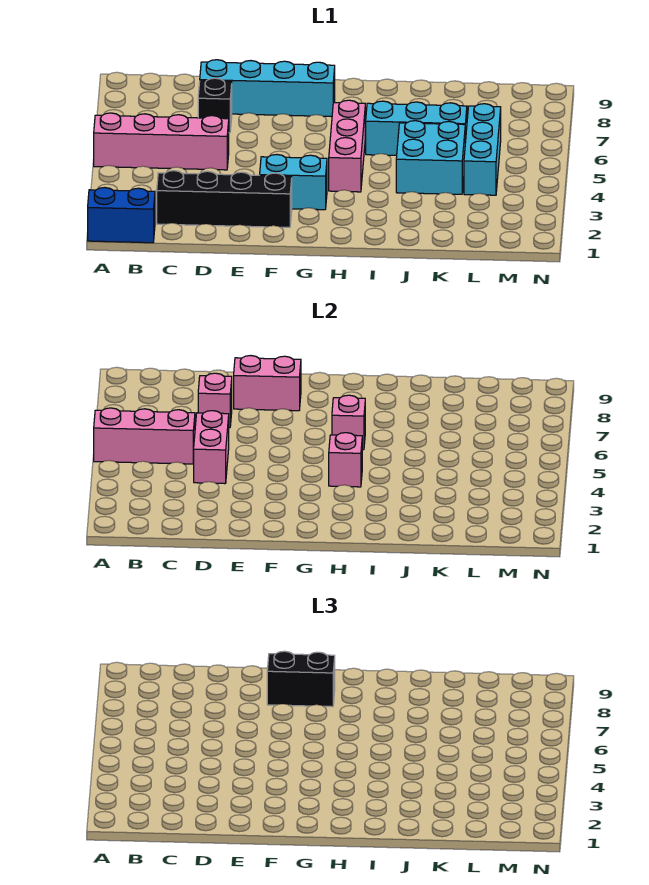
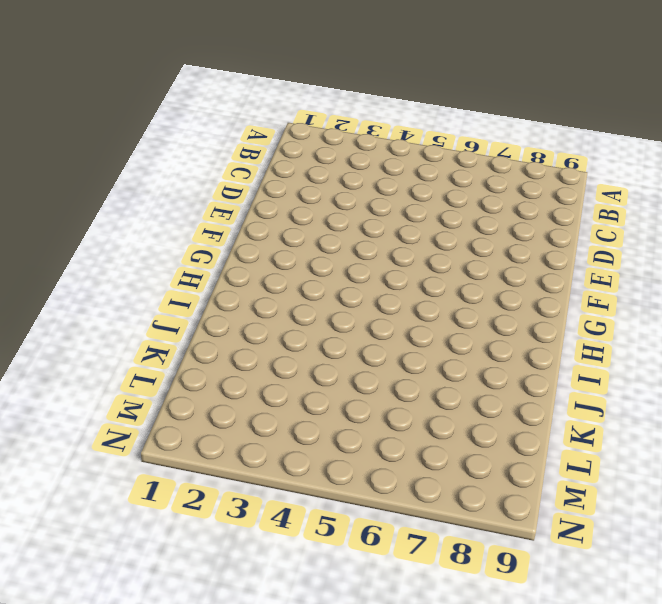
none -> blue 1x2 brick [88,188,155,243]
none -> pink 1x4 brick [94,113,229,170]
none -> black 1x4 brick [157,171,292,227]

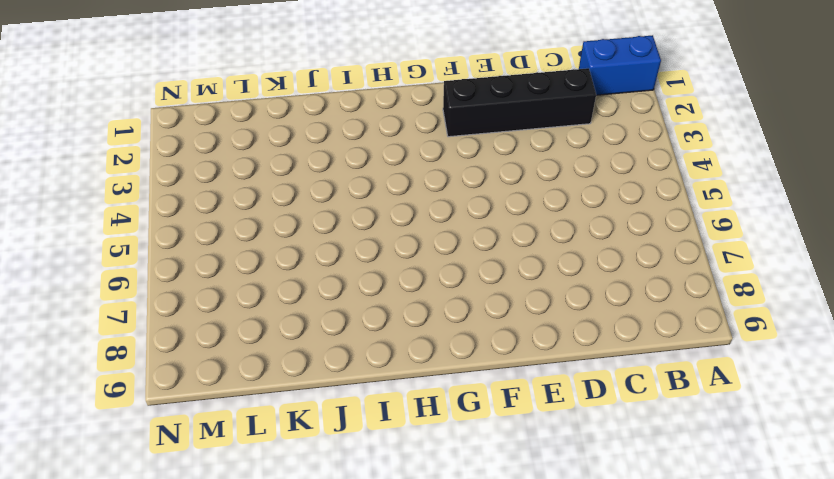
none -> pink 1x4 brick [94,113,229,170]
none -> black 1x1 brick [198,78,232,133]
none -> cyan 1x4 brick [200,60,335,117]

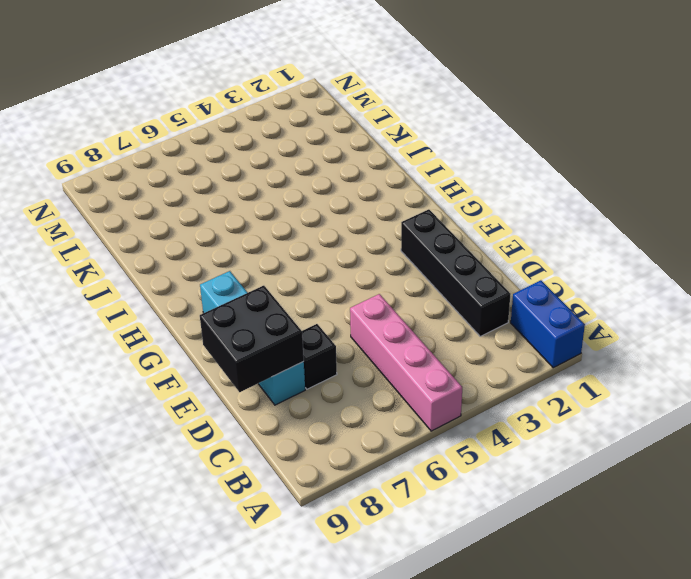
black 2x2 brick [200,286,304,392] -> pink 1x2 brick [234,356,301,411]
none -> cyan 1x2 brick [260,155,327,210]
none -> pink 1x3 brick [329,100,365,192]
none -> cyan 1x3 brick [366,101,467,155]

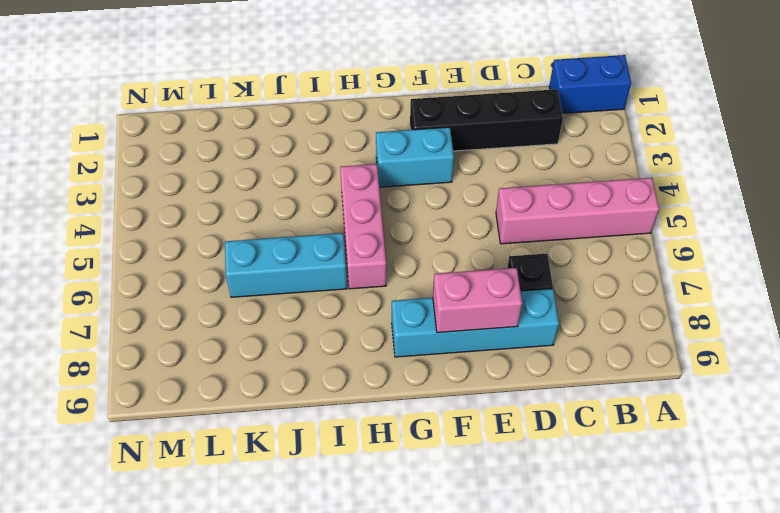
none -> cyan 2x2 brick [396,121,465,194]
none -> cyan 1x3 brick [464,104,501,195]
none -> pink 1x3 brick [94,408,195,464]

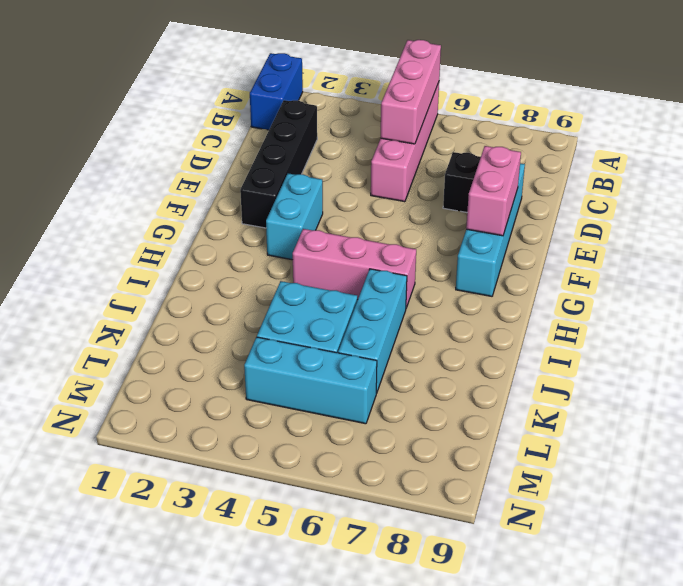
none -> pink 1x2 brick [194,411,229,484]
none -> pink 1x1 brick [198,373,232,428]
none -> pink 1x1 brick [329,433,362,487]

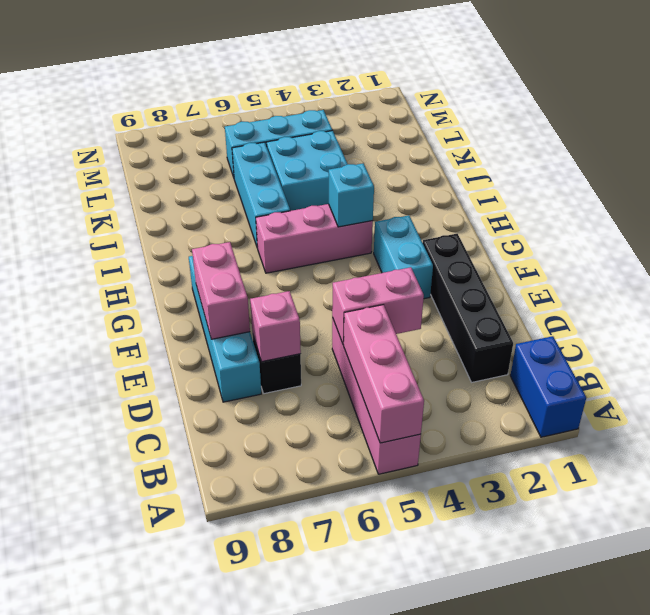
cyan 1x1 brick [329,164,374,227] -> pink 1x1 brick [329,433,362,487]
none -> pink 1x1 brick [332,395,365,450]
none -> black 1x2 brick [267,651,335,707]

